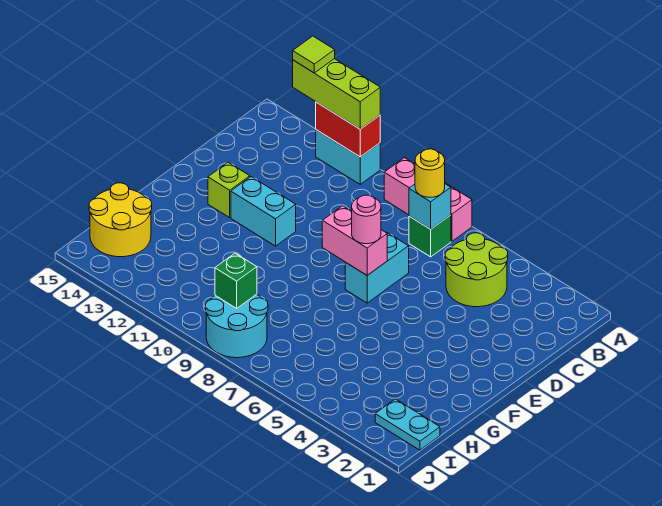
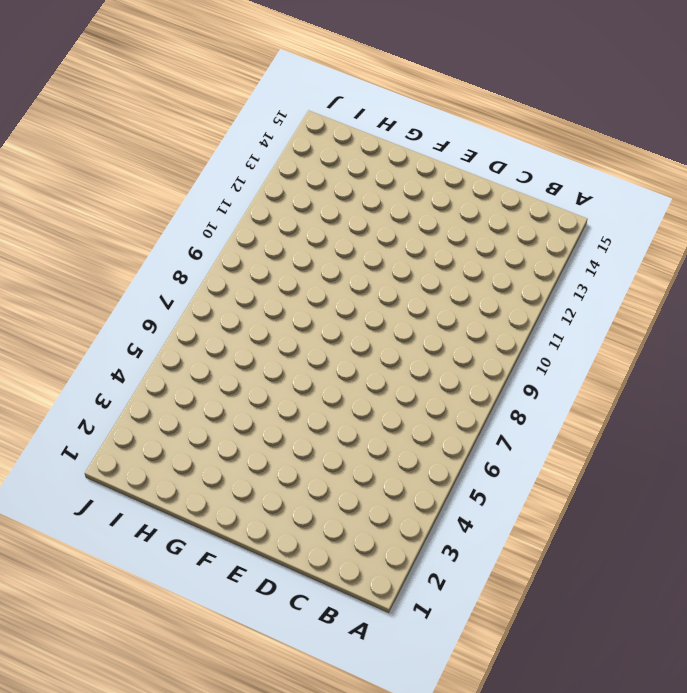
none -> pink 1x3 brick [384,158,472,241]
none -> cyan 1x2 brick [316,130,380,184]
none -> lime 2x2 round brick [445,233,508,307]

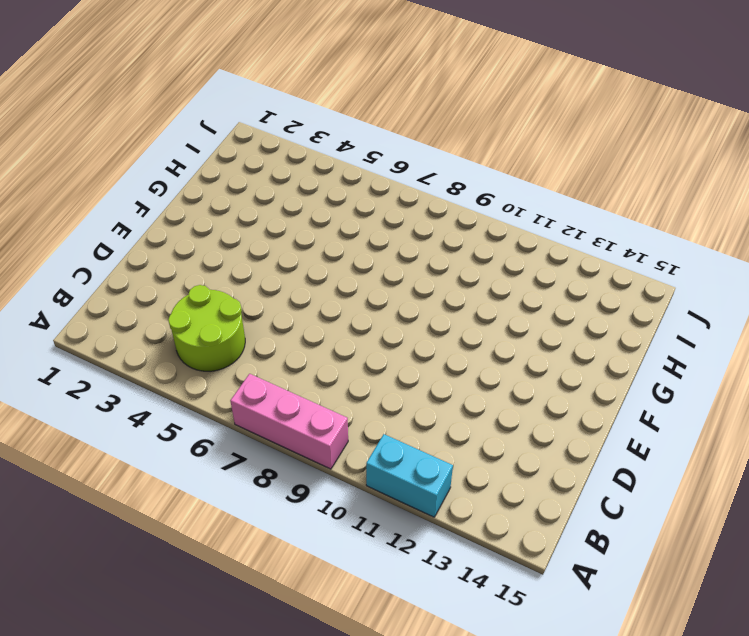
none -> green 1x1 brick [409,215,451,257]
none -> cyan 1x2 brick [345,232,409,303]
none -> cyan 1x2 brick [231,177,296,246]

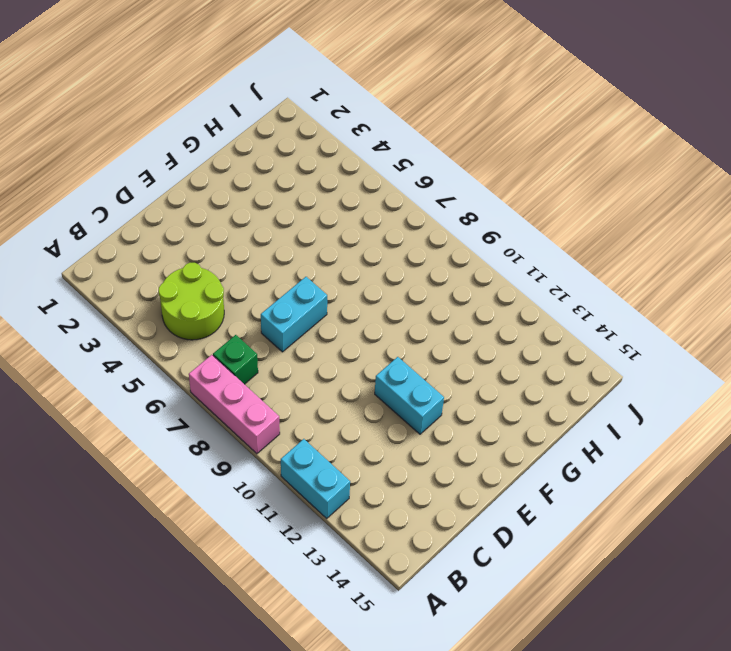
none -> lime 1x1 brick [208,162,250,217]
none -> yellow 2x2 round brick [89,183,152,257]
none -> cyan 1x2 plate [375,399,440,450]

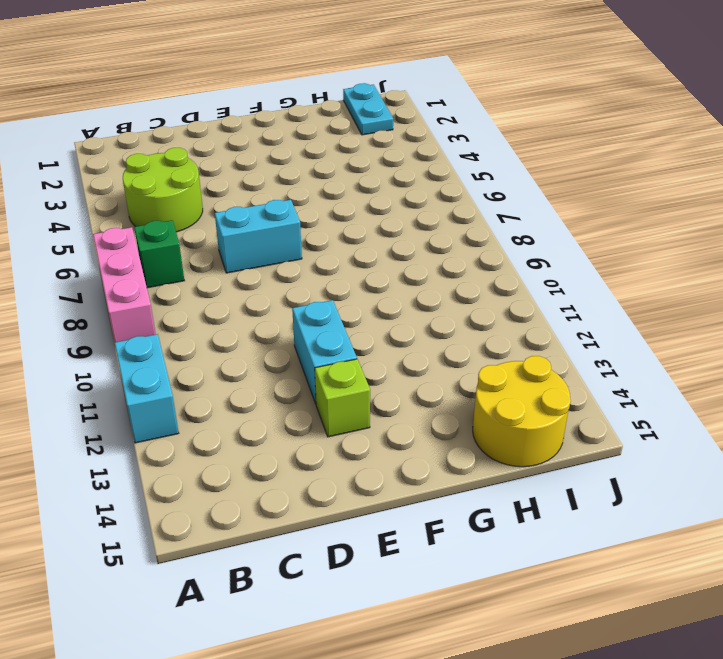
none -> cyan 2x2 round brick [206,294,268,358]
none -> red 1x2 brick [316,102,380,157]
none -> cyan 1x1 brick [409,184,451,229]

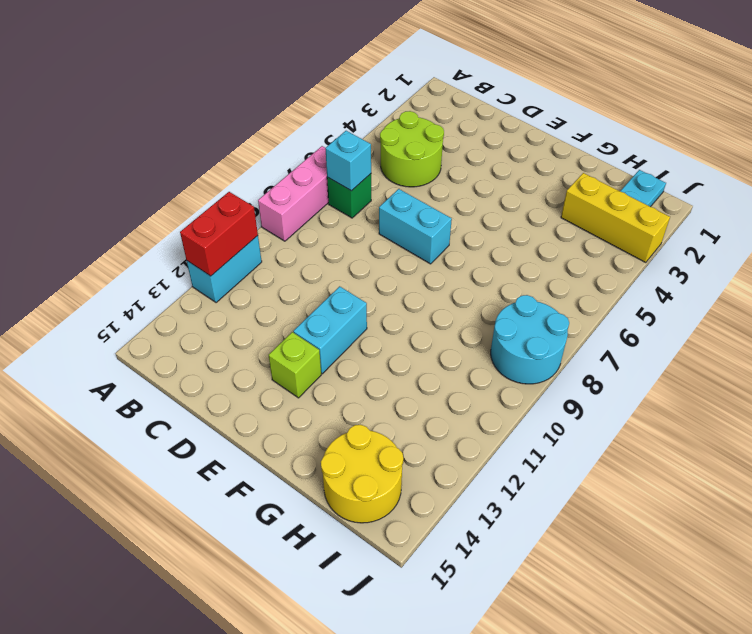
yellow 1x3 brick [561,173,670,263] -> none
none -> pink 1x2 brick [322,206,387,275]
none -> green 1x1 brick [215,253,257,308]
none -> lime 1x3 brick [293,59,380,129]

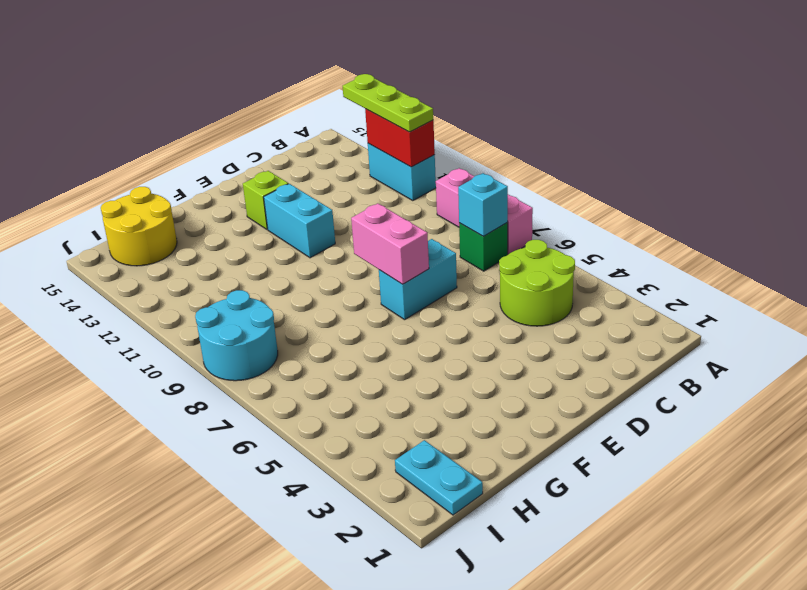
lime 1x3 plate [343,74,433,132] -> lime 1x3 brick [293,59,380,129]
none -> green 1x1 brick [215,253,257,308]
none -> yellow 1x1 round brick [415,149,445,197]
none -> pink 1x1 round brick [352,195,381,244]

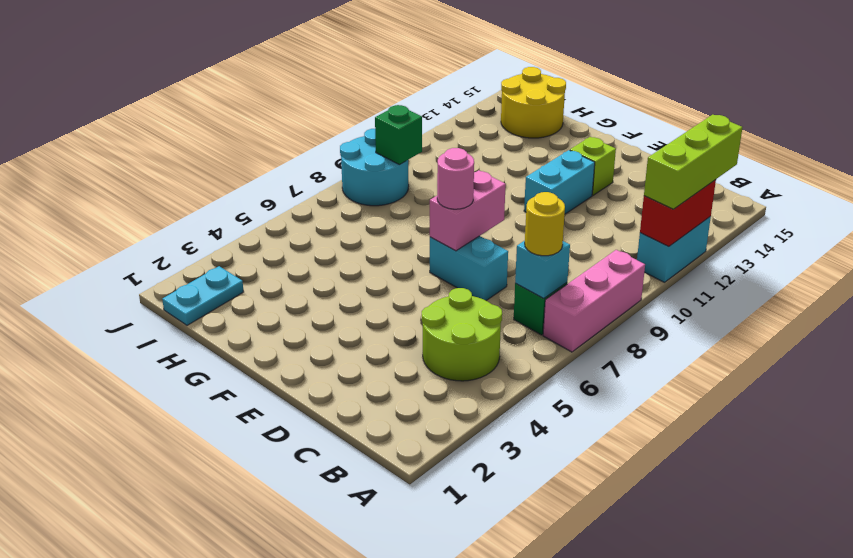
none -> lime 1x1 tile [293,36,335,73]

